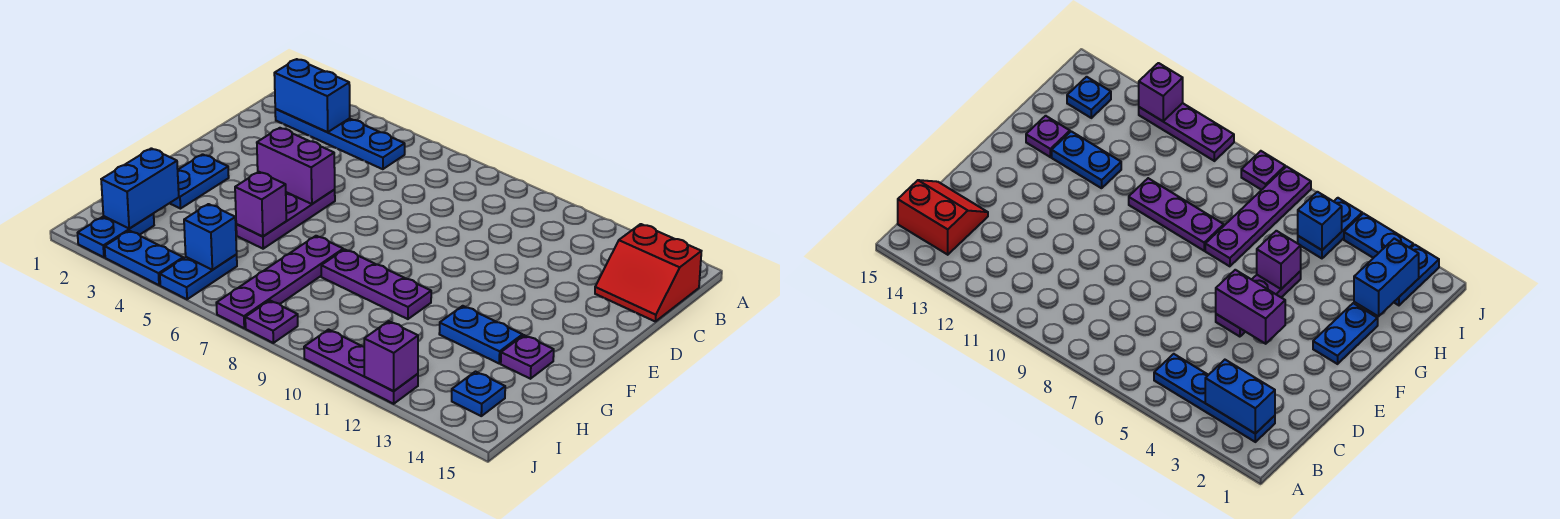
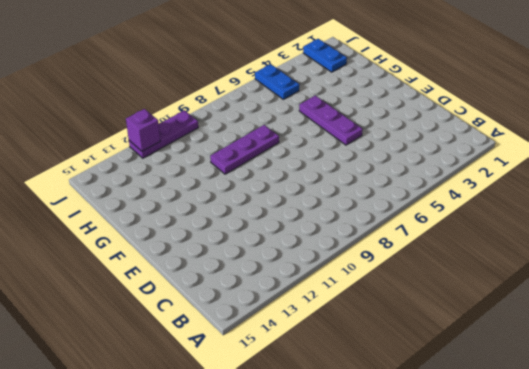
none -> blue 1x4 plate [275,109,405,169]
none -> red 2x2 slope [595,224,701,321]
none -> blue 1x2 plate [170,154,229,209]

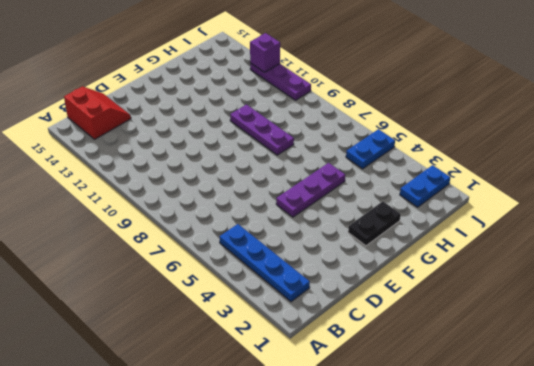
black 1x2 plate [348,201,401,246] -> blue 1x2 plate [170,154,229,209]
none -> purple 1x4 plate [216,236,343,328]
none -> blue 1x2 plate [439,306,523,363]
none -> purple 1x1 plate [501,335,554,379]

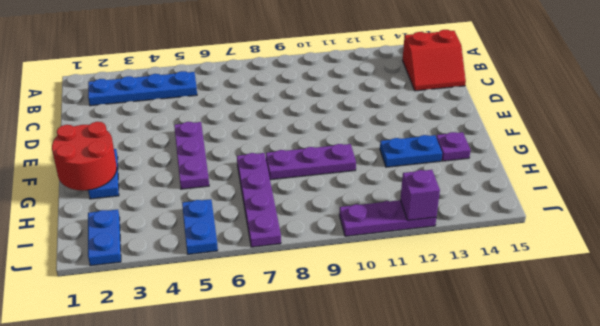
red 2x2 round brick [52,122,117,191] -> none
none -> blue 1x1 plate [452,372,505,416]
none -> blue 1x2 plate [105,231,183,285]
none -> purple 1x1 plate [245,300,298,343]

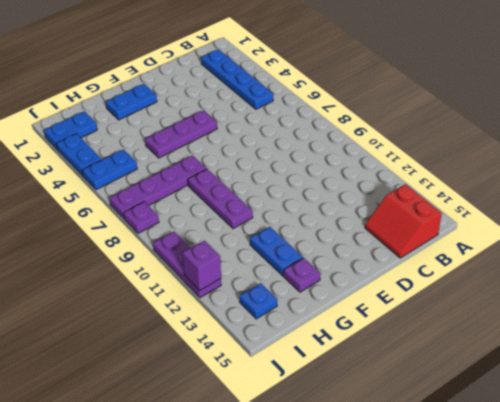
none -> blue 1x2 brick [274,59,350,132]
none -> purple 1x2 brick [257,128,335,204]
none -> purple 1x1 brick [235,172,286,237]

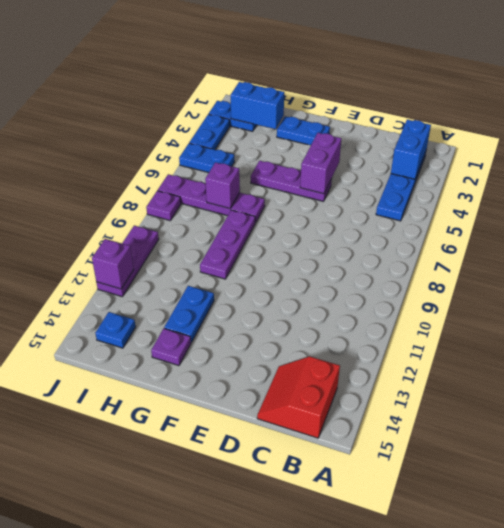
purple 1x1 brick [205,162,240,208] -> purple 1x1 brick moved to [235,172,286,237]
none -> blue 1x1 brick [184,204,237,270]

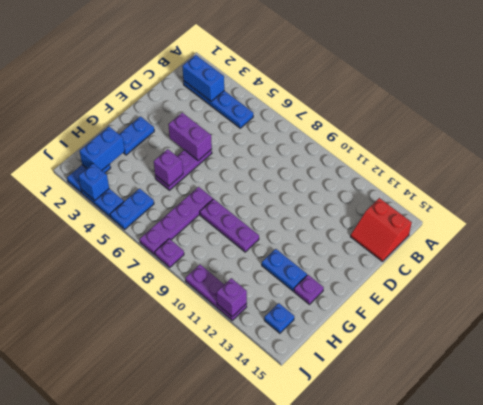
blue 1x1 brick [78,164,109,201] -> blue 1x1 brick moved to [184,204,237,270]

